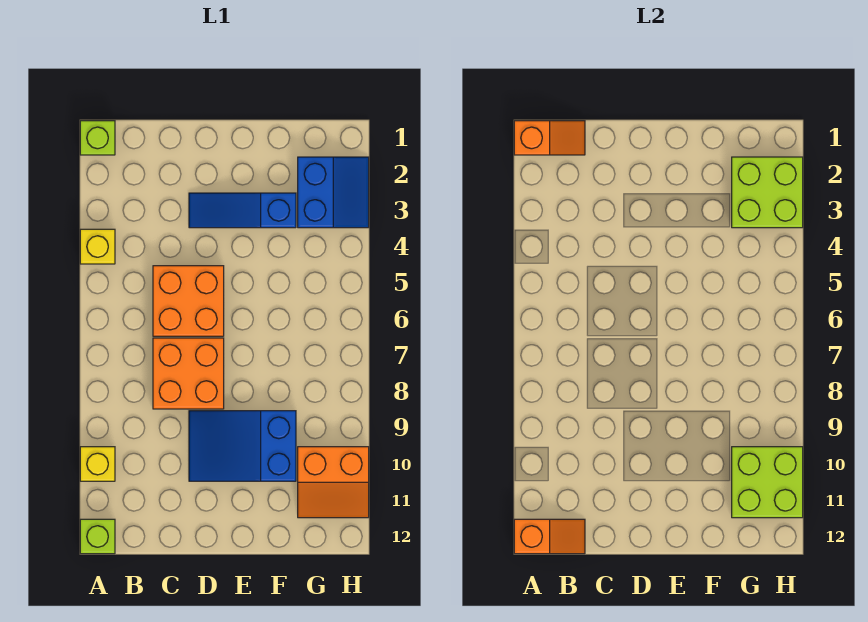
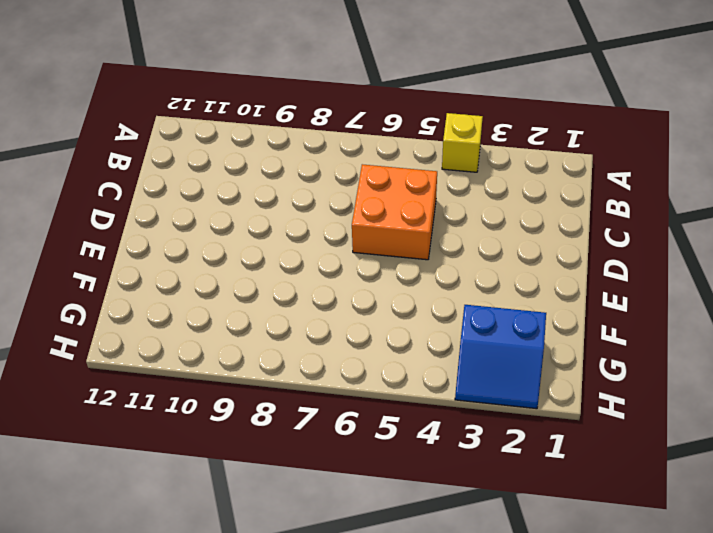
none -> lime 1x1 brick [80,121,115,155]
none -> yellow 1x1 brick [80,447,115,481]
none -> lime 1x1 brick [80,519,115,554]

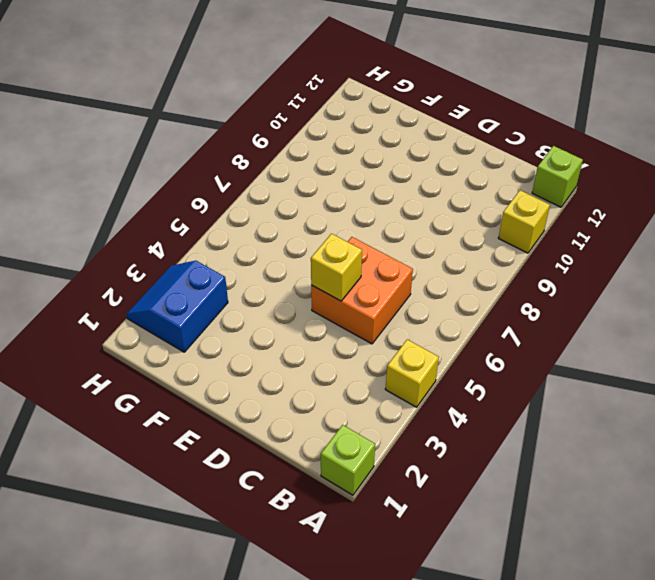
yellow 1x1 brick [311,234,362,301] -> none
none -> orange 2x2 brick [153,338,224,409]
none -> blue 1x3 slope [189,193,296,228]
none -> blue 2x3 slope [189,411,296,481]

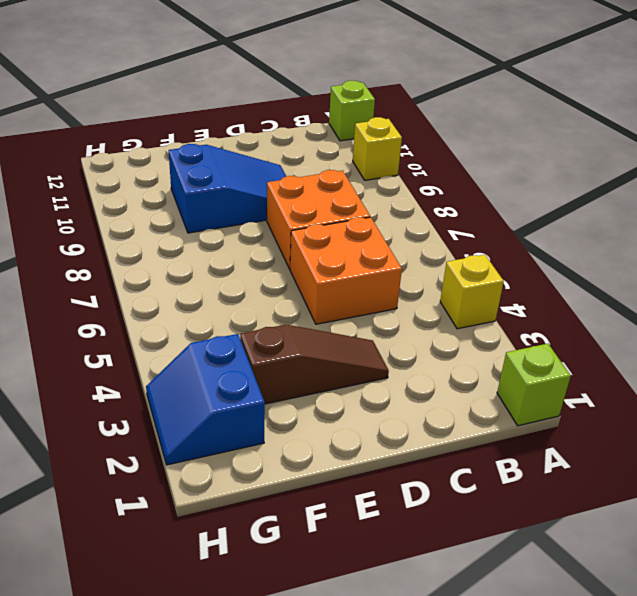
brown 1x3 slope [240,325,389,404] -> blue 1x3 slope [189,193,296,228]
none -> orange 2x2 slope [298,447,369,518]
none -> orange 1x2 slope [514,121,585,155]
none -> orange 1x2 slope [514,519,585,554]

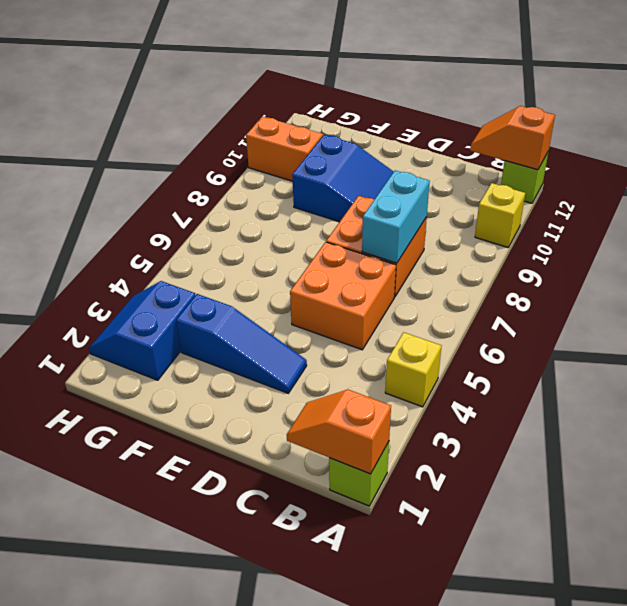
cyan 1x2 brick [362,170,430,263] -> none
none -> lime 2x2 brick [732,157,803,228]
none -> lime 2x2 brick [732,447,803,518]

